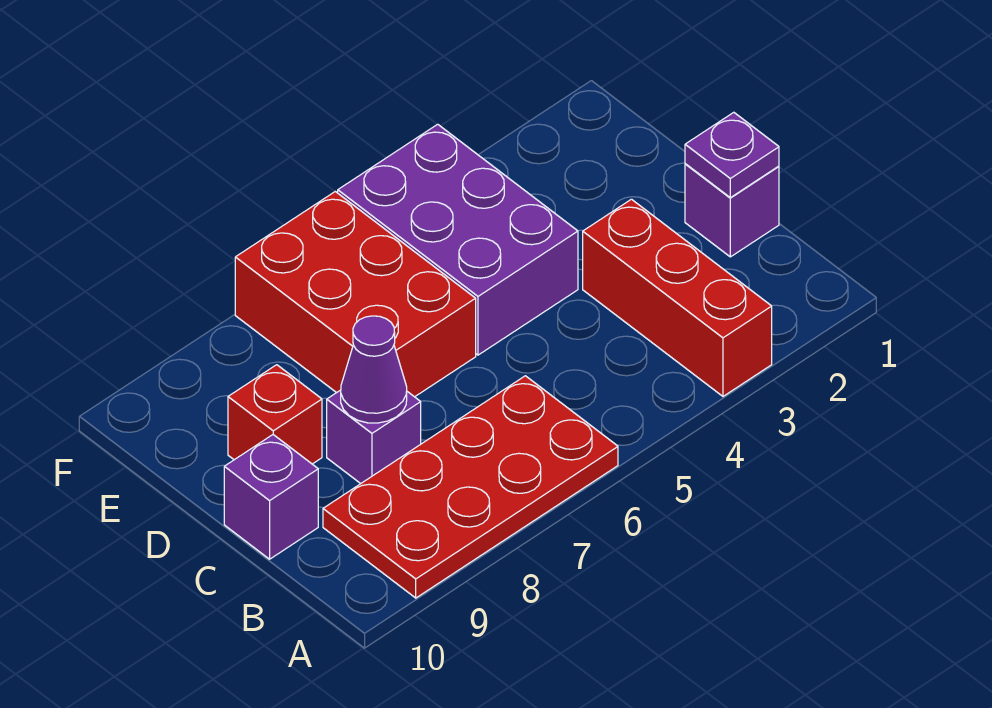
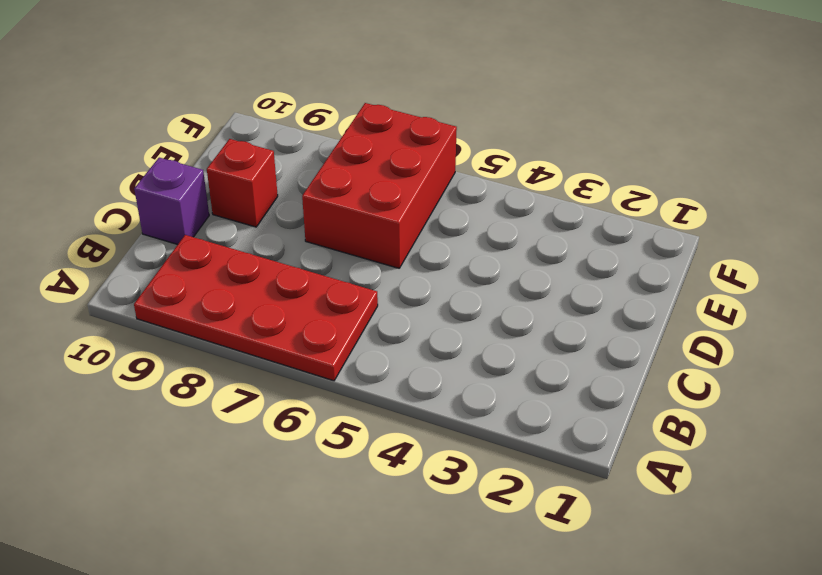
none -> red 1x3 brick [583,199,772,396]
none -> purple 1x1 brick [685,164,779,257]

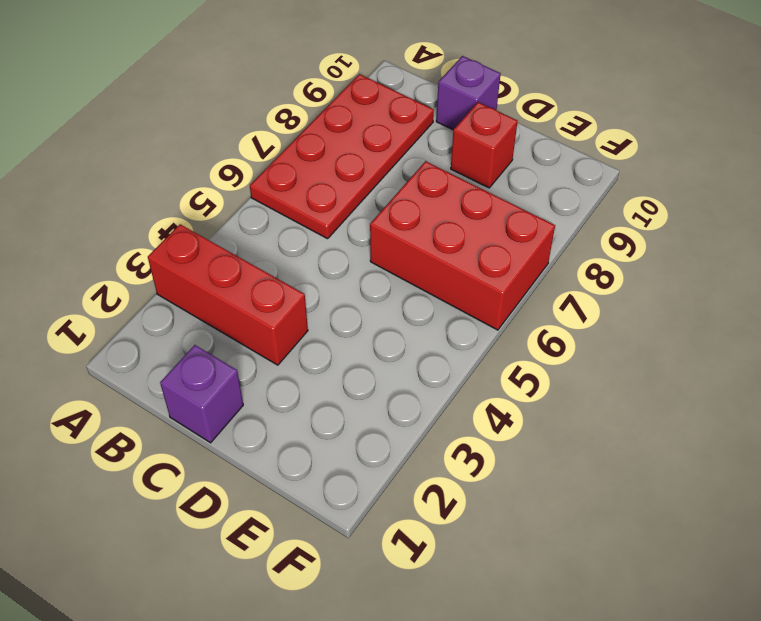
none -> purple 1x1 brick [327,390,421,484]
none -> purple 2x3 brick [338,124,578,355]

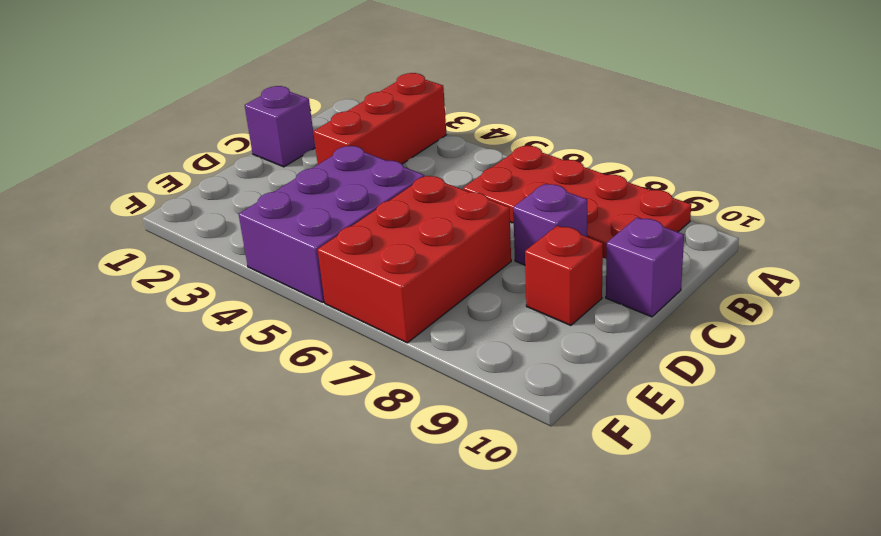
none -> purple 1x1 plate [685,112,779,198]
none -> purple 1x1 cone [341,316,407,423]

